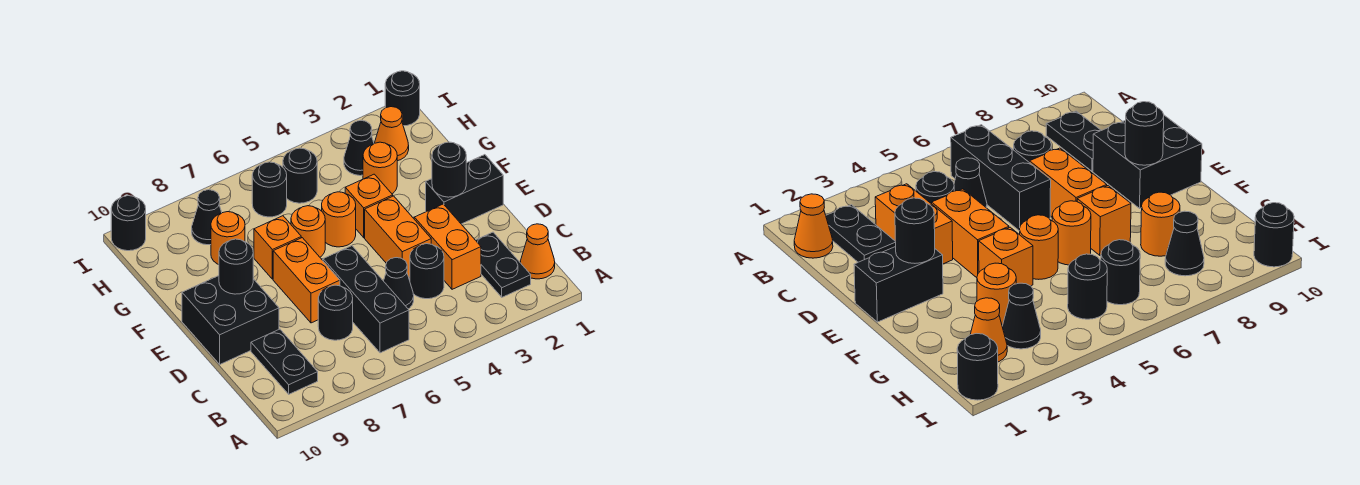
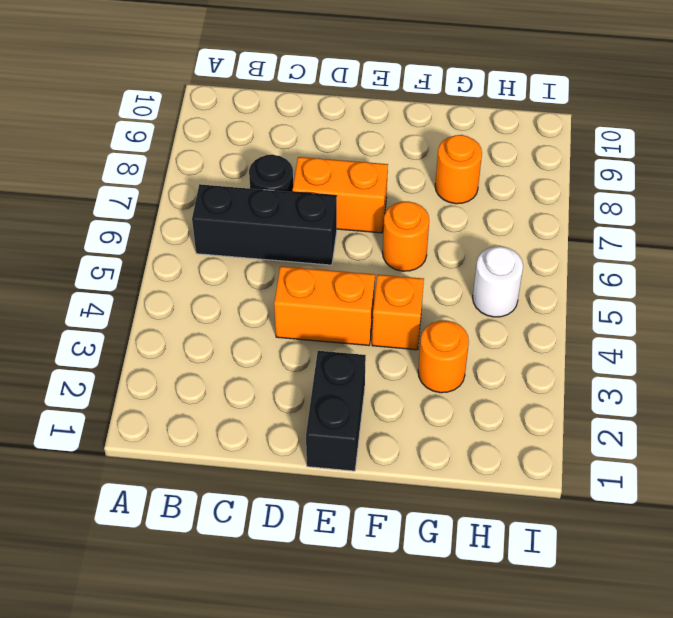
white 1x1 round brick [473,246,523,317] -> black 1x1 round brick [283,148,317,203]
none -> orange 1x1 cone [520,224,555,279]
none -> black 1x2 plate [476,232,531,297]
none -> black 1x2 plate [251,329,318,394]

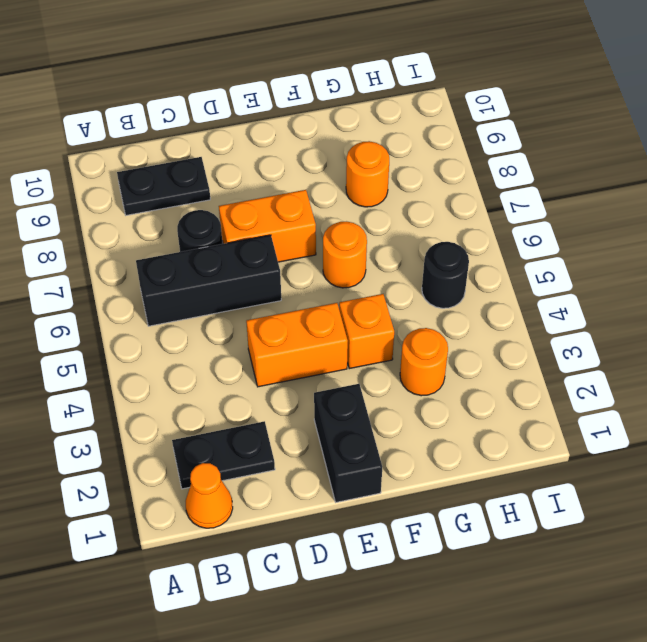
none -> orange 1x2 brick [414,204,481,289]
none -> black 1x1 round brick [410,244,444,299]
none -> black 1x1 cone [384,258,414,309]

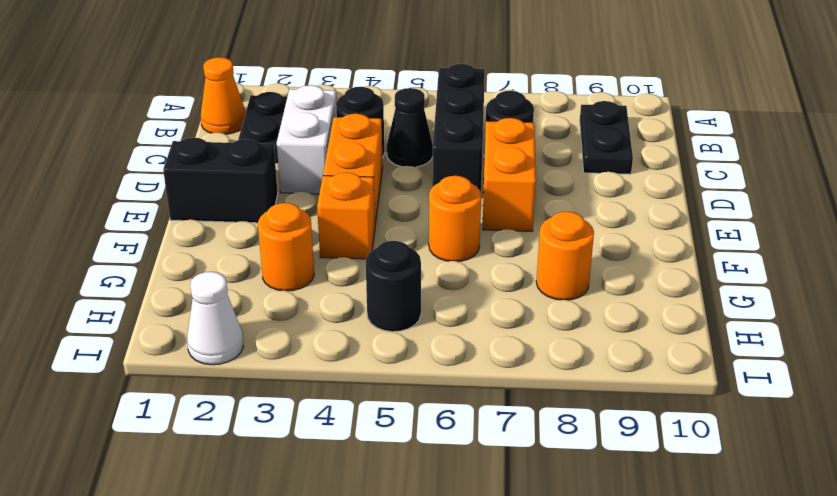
white 1x2 brick [277,85,337,194] -> orange 1x2 brick [414,204,481,289]
white 1x1 cone [187,272,244,365] -> none
none -> black 2x2 brick [182,276,279,364]
none -> orange 1x1 round brick [322,192,356,247]
none -> orange 1x1 brick [254,216,301,279]

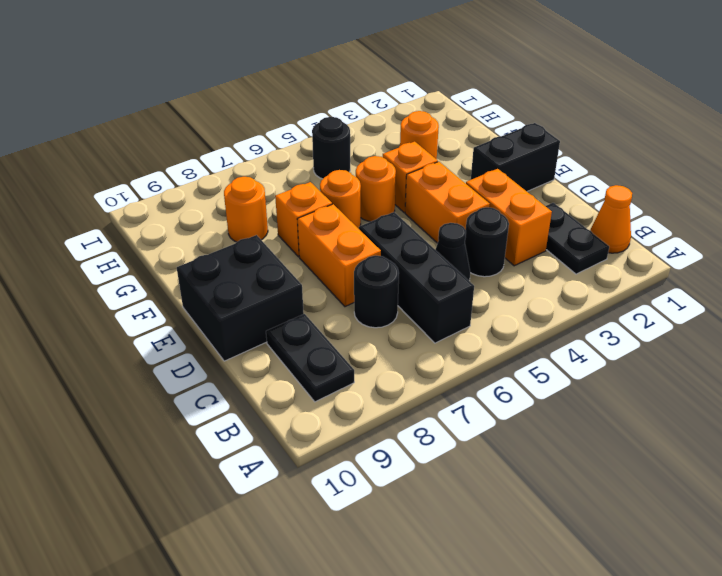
none -> orange 1x1 cone [375,107,409,161]
none -> black 1x1 cone [344,120,374,176]
none -> black 1x1 round brick [252,162,287,217]

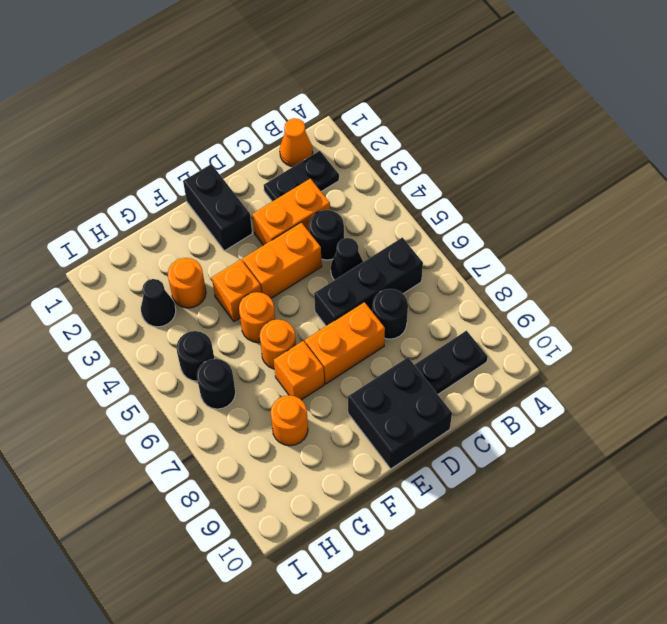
none -> orange 1x1 cone [375,107,409,161]
none -> black 1x1 cone [192,190,222,245]
none -> black 1x1 round brick [385,71,420,126]

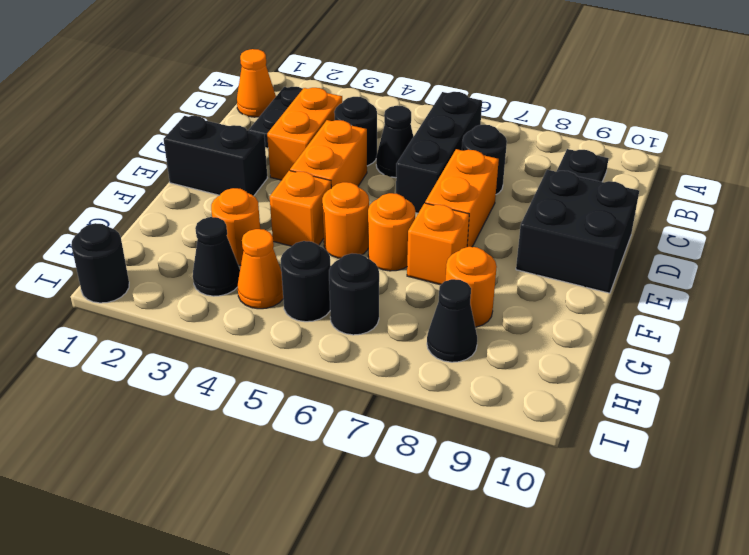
orange 1x1 cone [238,229,283,309] -> orange 1x1 cone moved to [375,107,409,161]
none -> black 1x1 round brick [111,196,146,251]
none -> black 1x1 round brick [432,142,466,197]
none -> black 1x1 round brick [219,239,253,294]

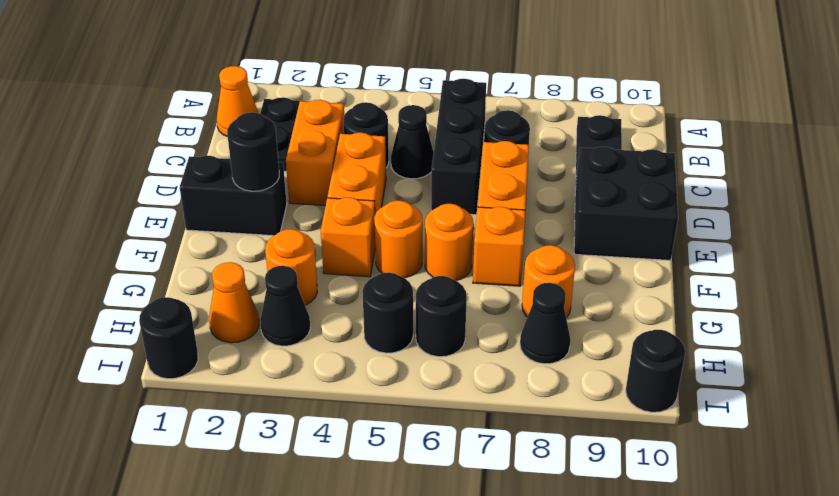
none -> black 1x1 round brick [219,239,253,294]

